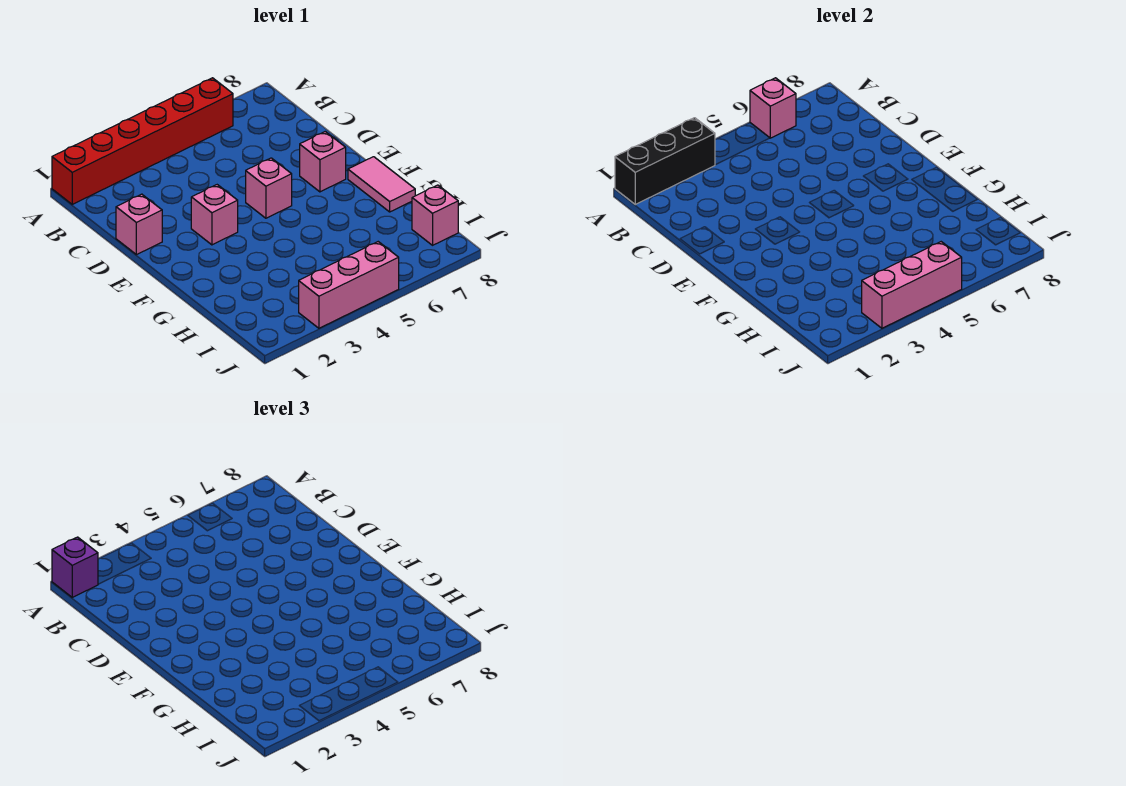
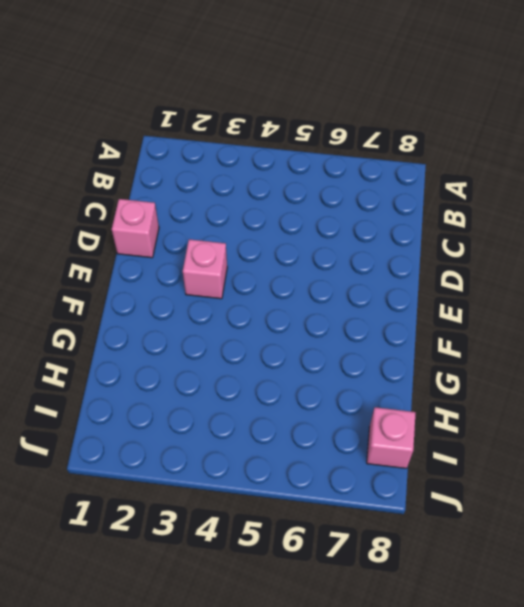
none -> red 1x6 brick [52,78,233,204]
none -> pink 1x1 brick [246,158,292,218]
none -> pink 1x1 brick [300,132,346,192]

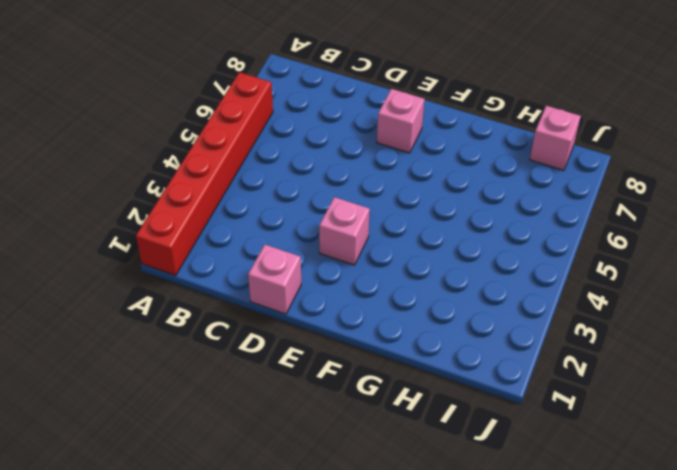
none -> pink 1x1 brick [246,158,292,218]
none -> pink 1x2 tile [348,157,415,212]
none -> pink 1x3 brick [299,242,399,328]

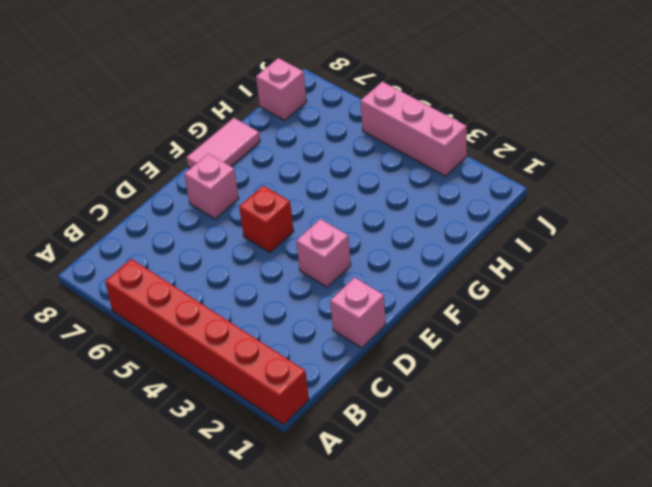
red 1x1 brick [239,186,294,252] -> pink 1x1 brick [246,158,292,218]
none -> black 1x3 brick [615,118,715,204]
none -> pink 1x1 brick [750,78,796,138]
none -> pink 1x3 brick [862,242,962,328]

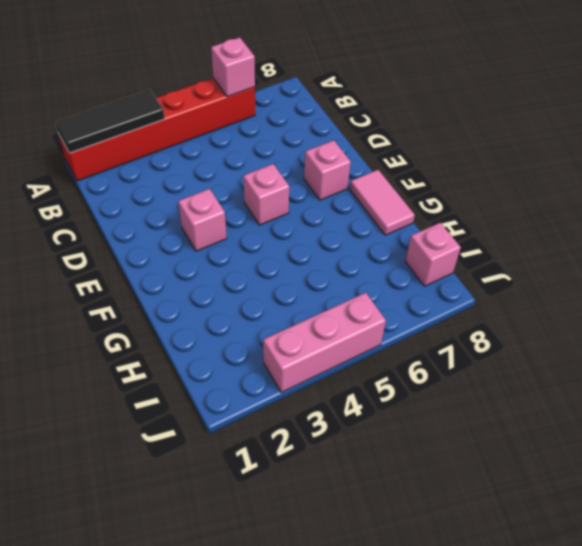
black 1x3 tile [55,90,165,153] -> black 1x3 brick [615,118,715,204]
none -> pink 1x1 brick [116,194,162,255]
none -> pink 1x3 brick [862,242,962,328]
none -> purple 1x1 brick [52,537,98,597]

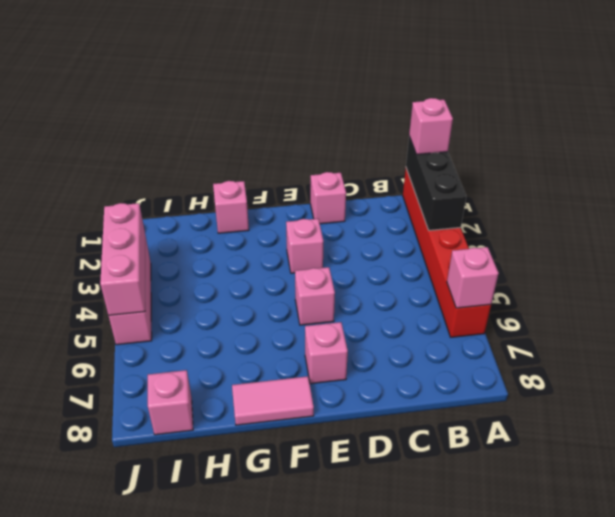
pink 1x1 brick [409,98,453,155] -> purple 1x1 brick [52,537,98,597]
pink 1x1 brick [213,181,249,233] -> none

